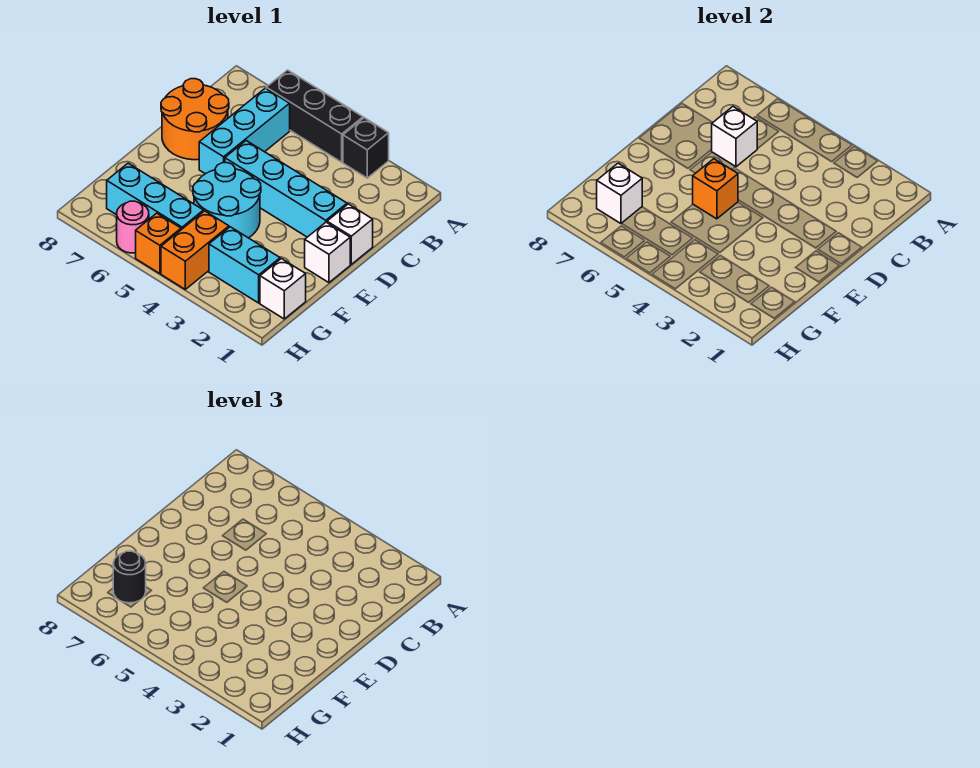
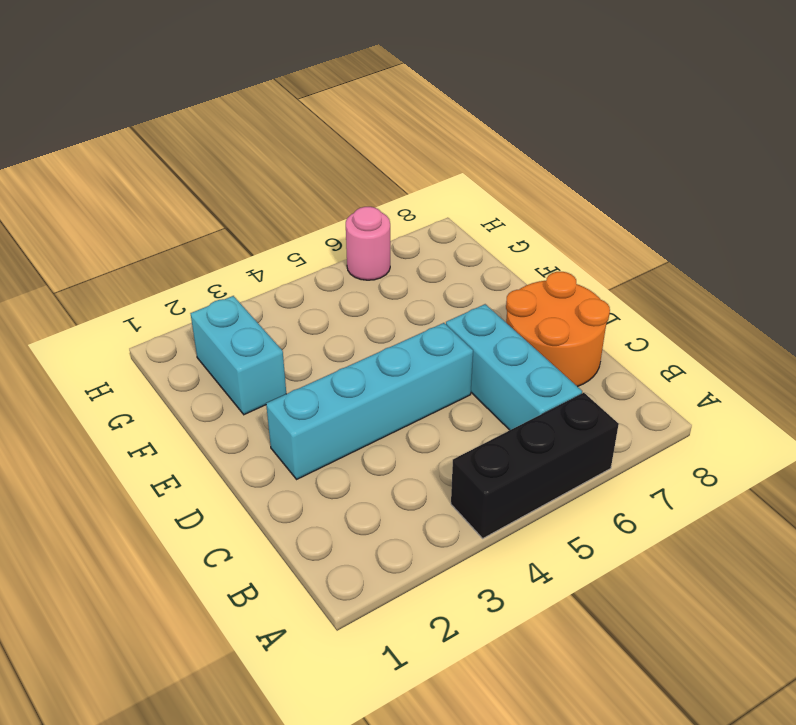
cyan 1x2 brick [190,296,286,415] -> cyan 1x2 brick turned to [209,227,280,303]
none -> black 1x1 brick [343,118,389,178]
none -> white 1x1 brick [327,204,373,264]
none -> white 1x1 brick [305,222,350,283]

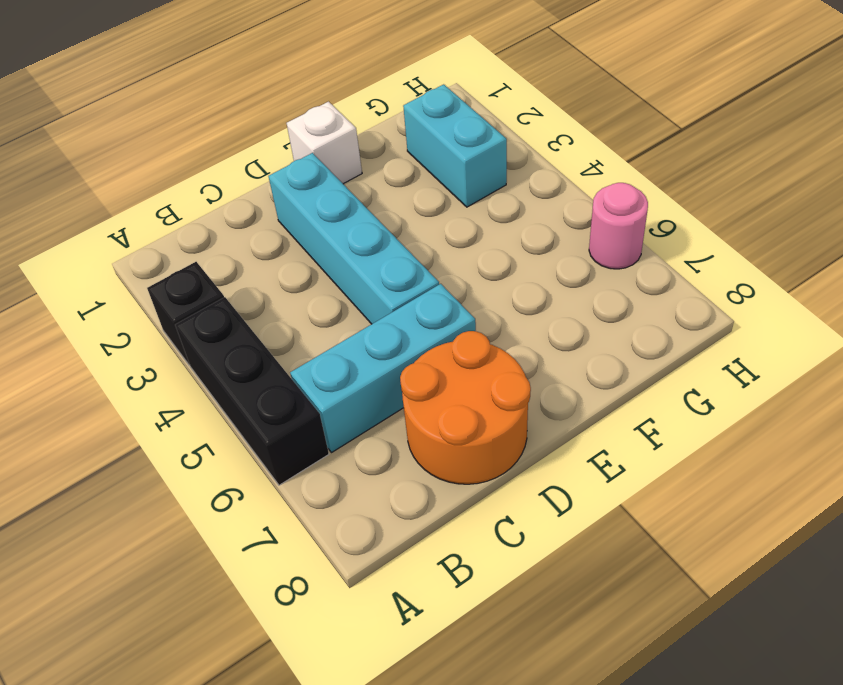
none -> white 1x1 brick [327,204,373,264]
none -> cyan 2x2 round brick [193,163,261,238]
none -> white 1x1 brick [260,259,306,319]

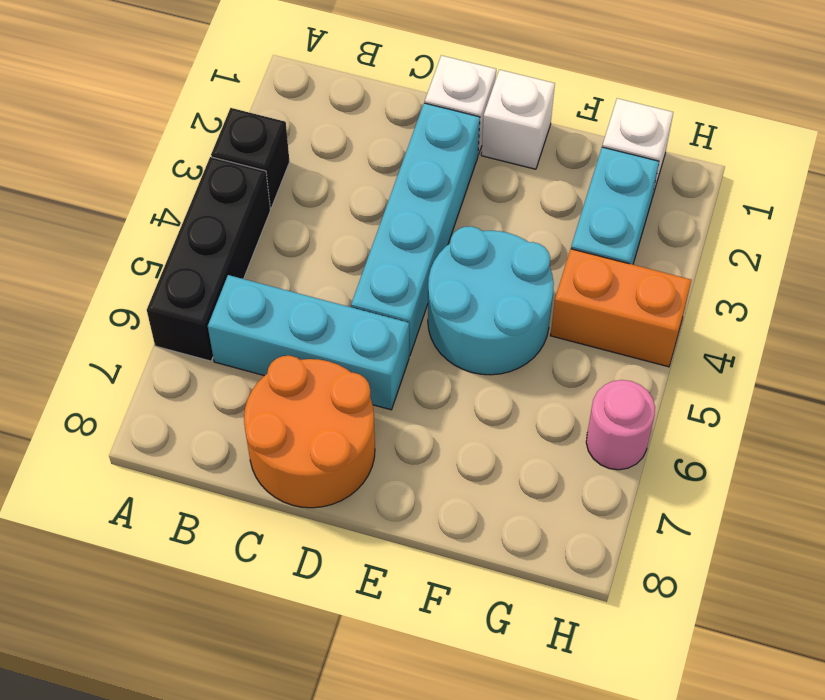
none -> cyan 1x3 brick [107,163,203,230]
none -> orange 1x1 brick [136,213,181,274]
none -> white 1x1 brick [711,107,757,167]

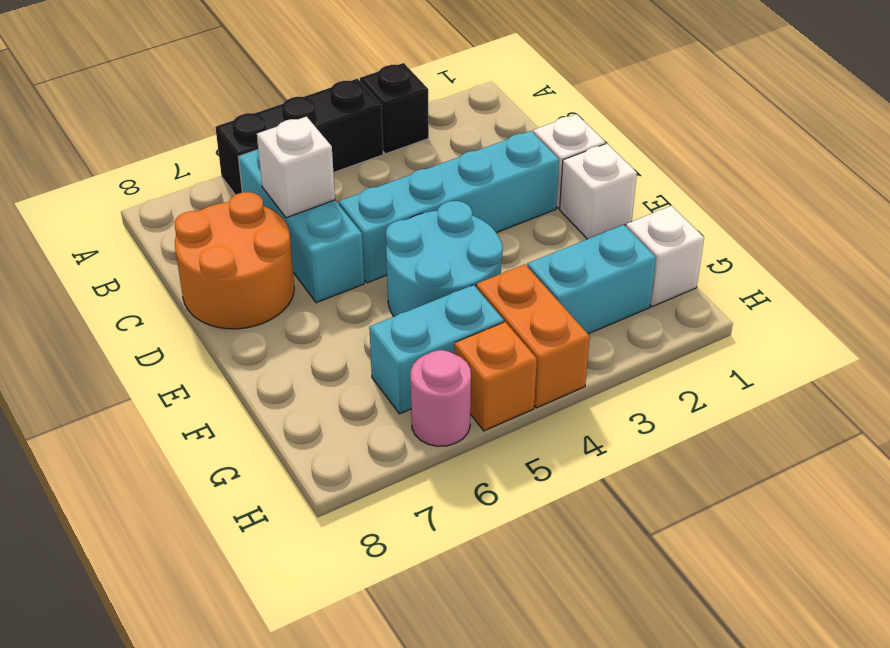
cyan 1x2 brick [369,285,504,414] -> cyan 1x3 brick [107,163,203,230]
none -> orange 1x1 brick [693,159,738,219]
none -> white 1x1 brick [597,163,642,224]
none -> black 1x1 round brick [113,551,146,603]

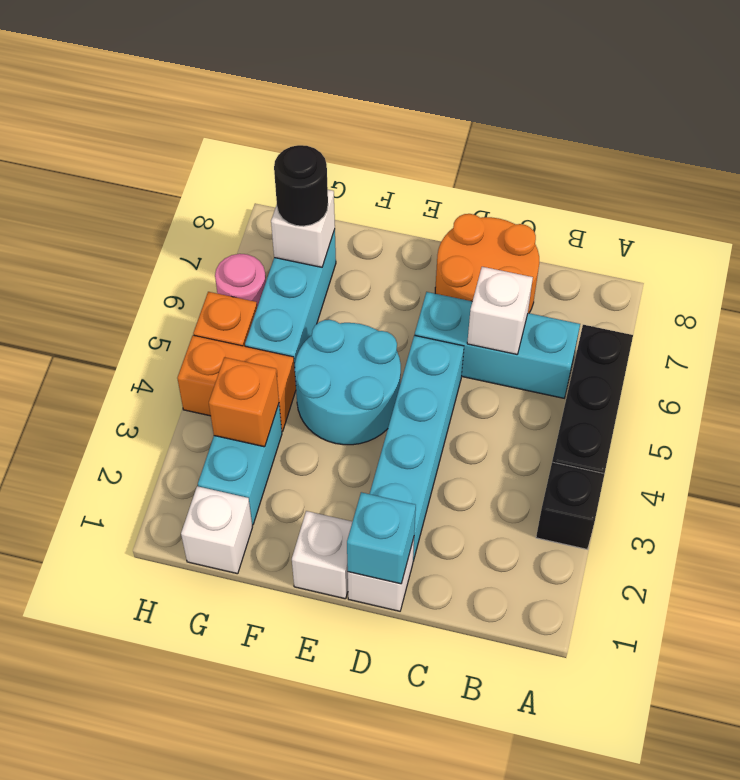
cyan 1x1 brick [347,492,416,584] -> none
orange 1x1 brick [209,357,279,447] -> orange 1x1 brick moved to [693,159,738,219]

